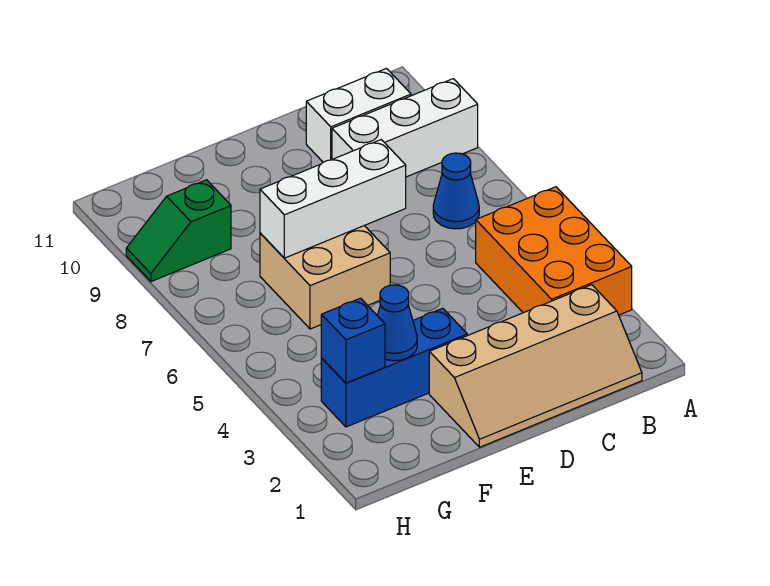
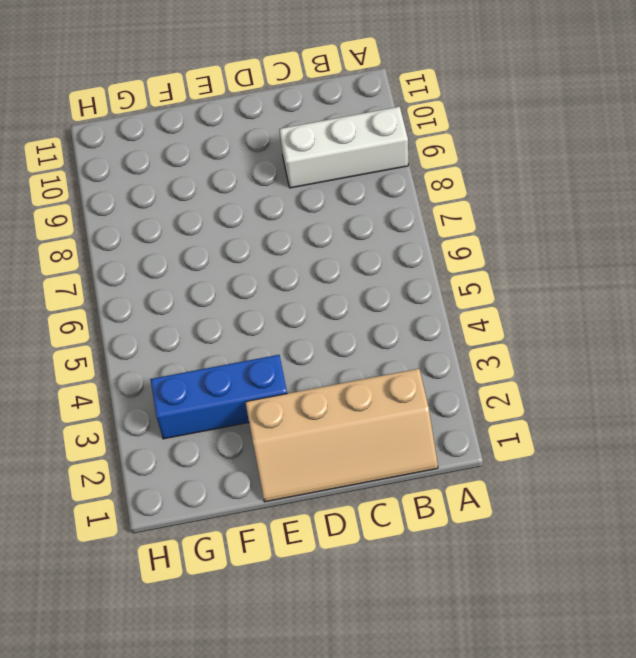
none -> orange 2x3 brick [476,187,632,315]
none -> blue 1x1 cone [433,153,479,229]

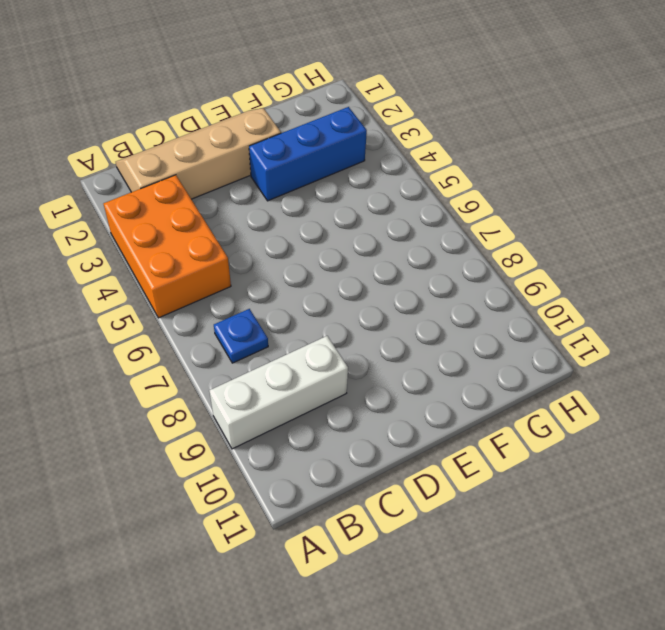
blue 1x1 plate [214,309,268,363] -> blue 1x1 cone [433,153,479,229]
none -> white 1x2 brick [306,69,411,162]
none -> tan 2x2 brick [260,226,390,329]

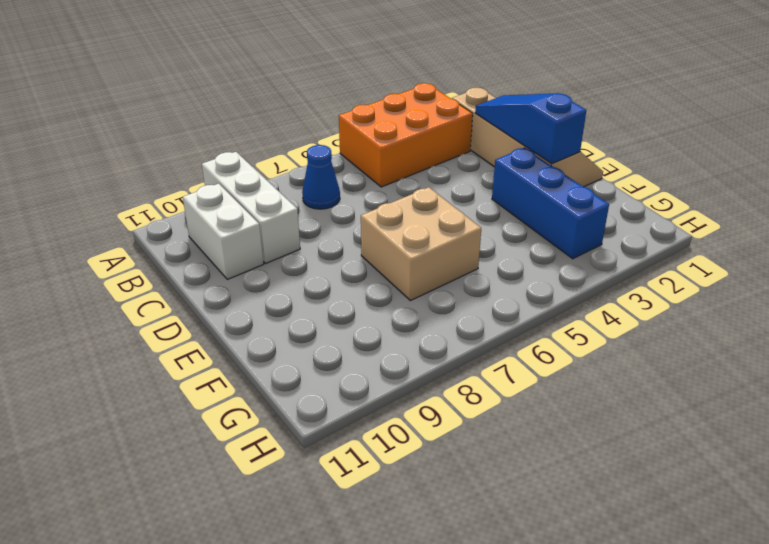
blue 1x3 slope [475,93,586,164] -> none
none -> green 1x2 slope [126,180,231,282]
none -> white 1x3 brick [260,140,406,258]

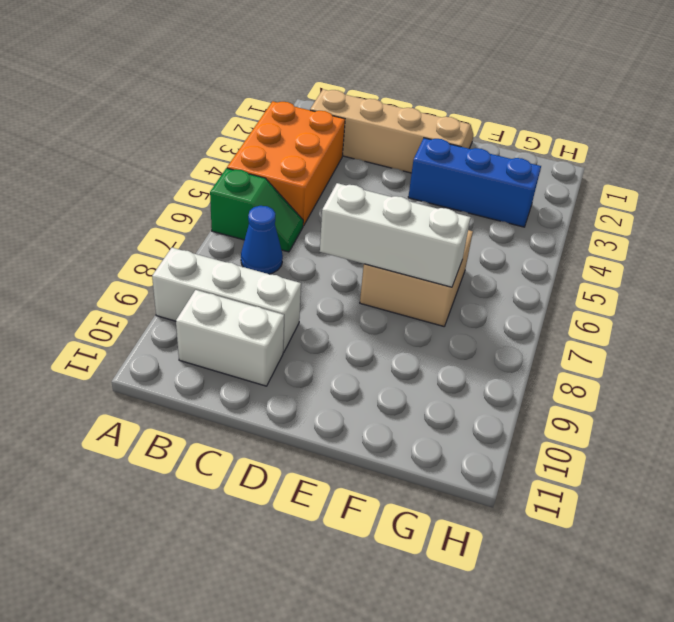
green 1x2 slope [210,168,303,252] -> green 1x2 slope moved to [126,180,231,282]
none -> blue 1x1 cone [377,285,417,361]
none -> blue 1x1 brick [321,298,385,383]

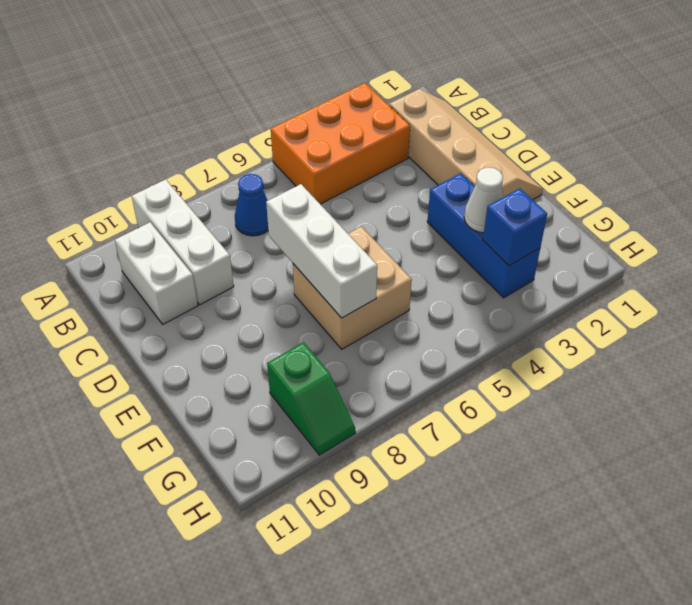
white 1x1 cone [464,167,503,233] -> blue 1x1 cone [377,285,417,361]

